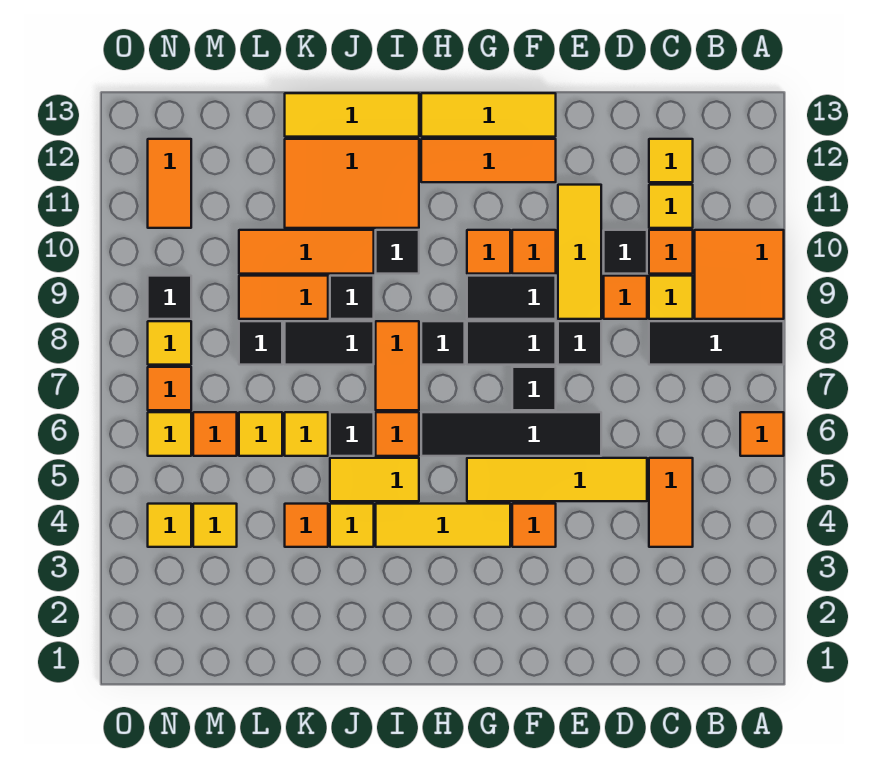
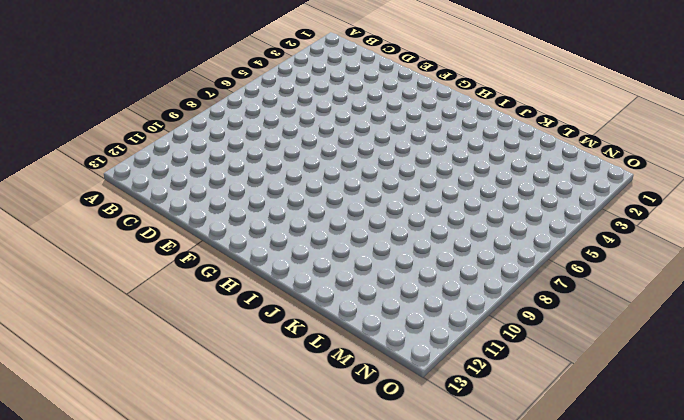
none -> orange 1x1 tile [740,412,784,456]
none -> black 1x3 tile [649,321,784,365]
none -> orange 2x2 tile [695,230,784,319]
none -> orange 1x2 tile [649,458,693,547]

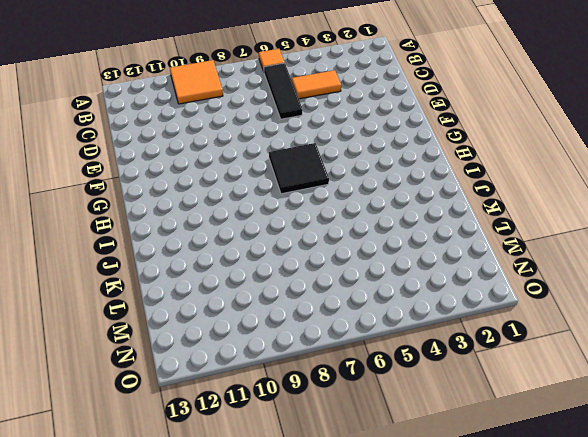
black 1x3 tile [264,63,302,119] -> black 1x3 tile moved to [649,321,784,365]
black 2x2 tile [269,143,329,194] -> black 1x4 tile [421,412,601,456]
none -> yellow 1x1 tile [649,276,693,319]
none -> orange 1x1 tile [649,230,693,274]
none -> yellow 1x1 tile [649,185,693,228]
none -> yellow 1x1 tile [649,139,693,182]

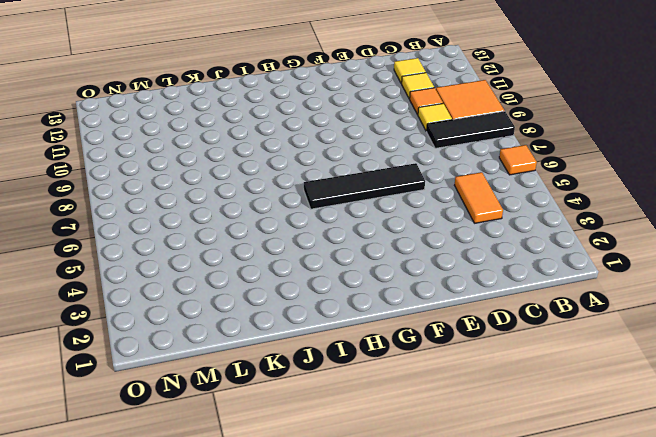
none -> yellow 1x4 tile [467,458,647,501]
none -> orange 1x1 tile [604,276,647,319]
none -> black 1x1 tile [604,230,647,274]
none -> black 1x1 tile [558,321,601,365]

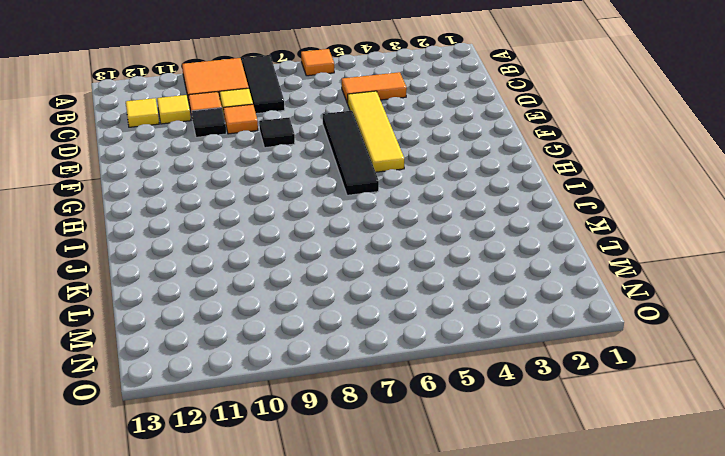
none -> yellow 1x3 tile [558,185,601,319]
none -> orange 1x1 tile [512,504,556,547]
none -> black 1x1 tile [512,367,556,410]
none -> black 1x2 tile [467,321,556,365]

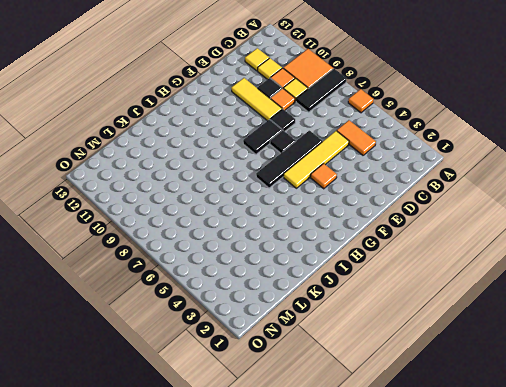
none -> black 1x2 tile [467,276,556,319]
none -> orange 1x1 tile [512,230,556,274]
none -> orange 1x3 tile [421,139,556,182]
none -> yellow 1x3 tile [421,93,556,137]

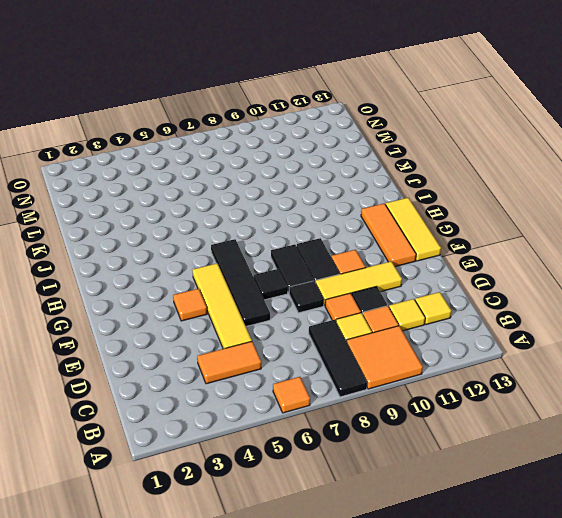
none -> yellow 1x3 tile [376,504,510,547]
none -> orange 1x1 tile [467,230,510,274]
none -> black 1x1 tile [421,321,465,365]
none -> yellow 1x2 tile [330,458,419,501]

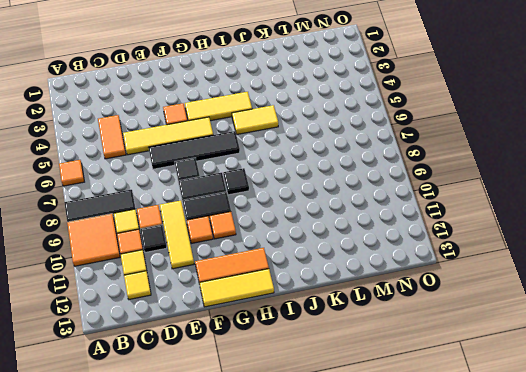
none -> black 1x1 tile [558,321,601,365]
none -> orange 1x1 tile [376,412,419,456]
none -> orange 1x2 tile [376,321,419,410]
none -> black 1x1 tile [376,230,419,274]

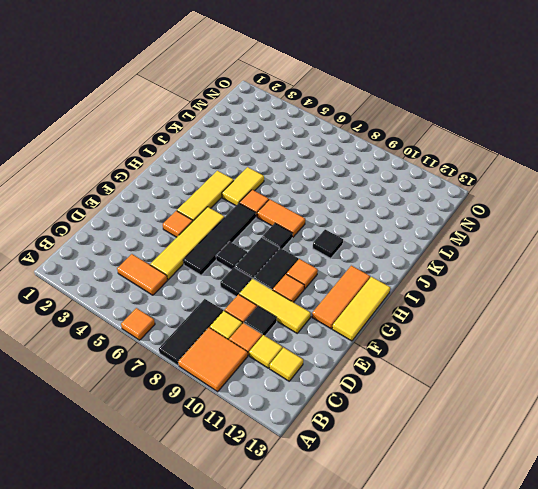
none -> orange 2x3 tile [285,139,419,228]
none -> yellow 1x3 tile [285,93,419,137]
none -> yellow 1x1 tile [330,504,374,547]
none -> black 1x1 tile [330,412,374,456]

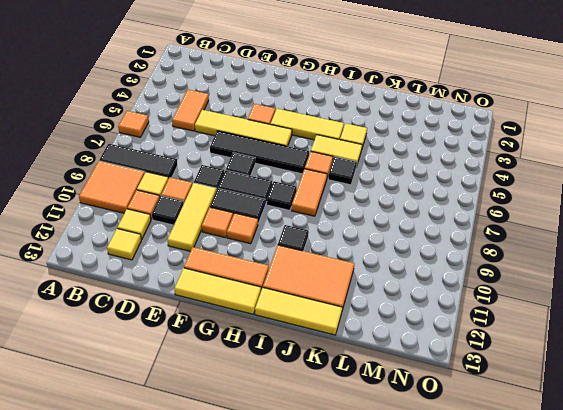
none -> black 1x2 tile [285,321,374,365]
none -> black 1x1 tile [330,276,374,319]
none -> orange 1x3 tile [239,230,374,274]
none -> orange 1x1 tile [285,504,328,547]

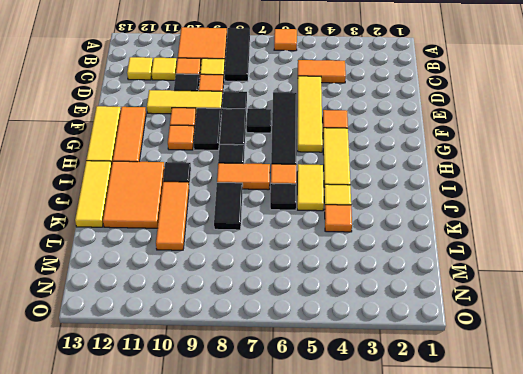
none -> black 1x1 tile [330,276,374,319]
none -> yellow 1x1 tile [285,412,328,456]
none -> orange 1x2 tile [239,276,328,319]
none -> yellow 1x1 tile [239,412,282,456]

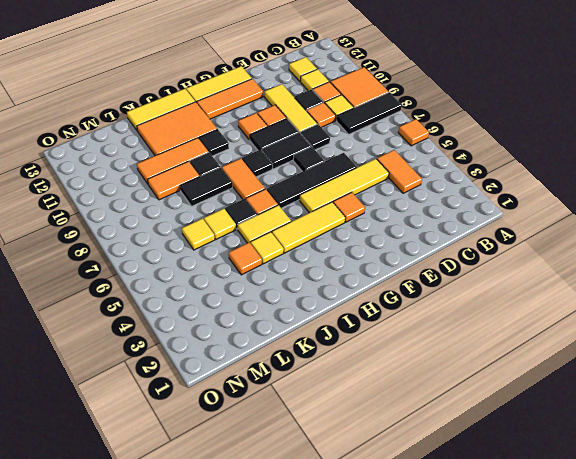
none -> black 1x1 tile [239,321,282,365]
none -> yellow 1x1 tile [193,504,237,547]
none -> orange 1x1 tile [193,412,237,456]
none -> yellow 1x1 tile [148,504,191,547]

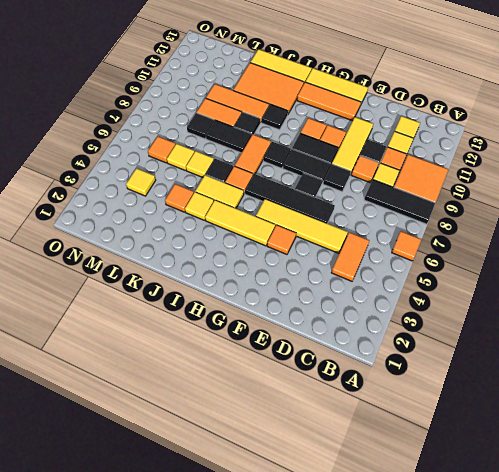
none -> yellow 1x1 tile [148,504,191,547]
none -> yellow 1x1 tile [148,412,191,456]
none -> orange 1x1 tile [148,367,191,410]
none -> yellow 1x1 tile [148,321,191,365]

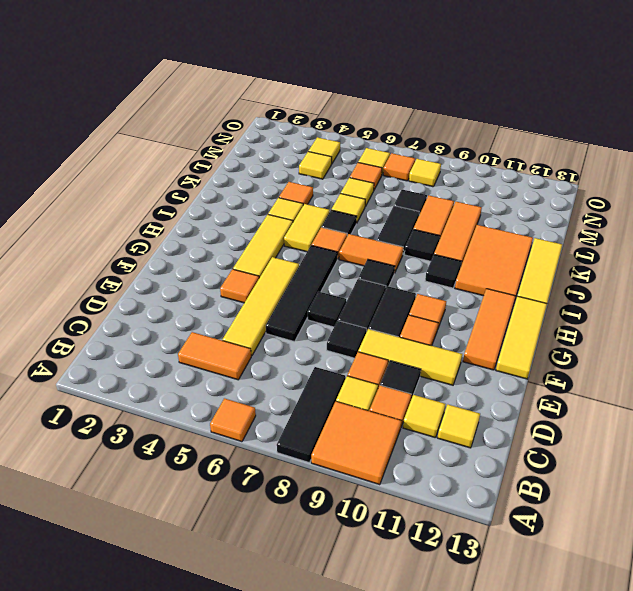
none -> black 1x1 tile [148,276,191,319]
none -> orange 1x2 tile [148,139,191,228]

